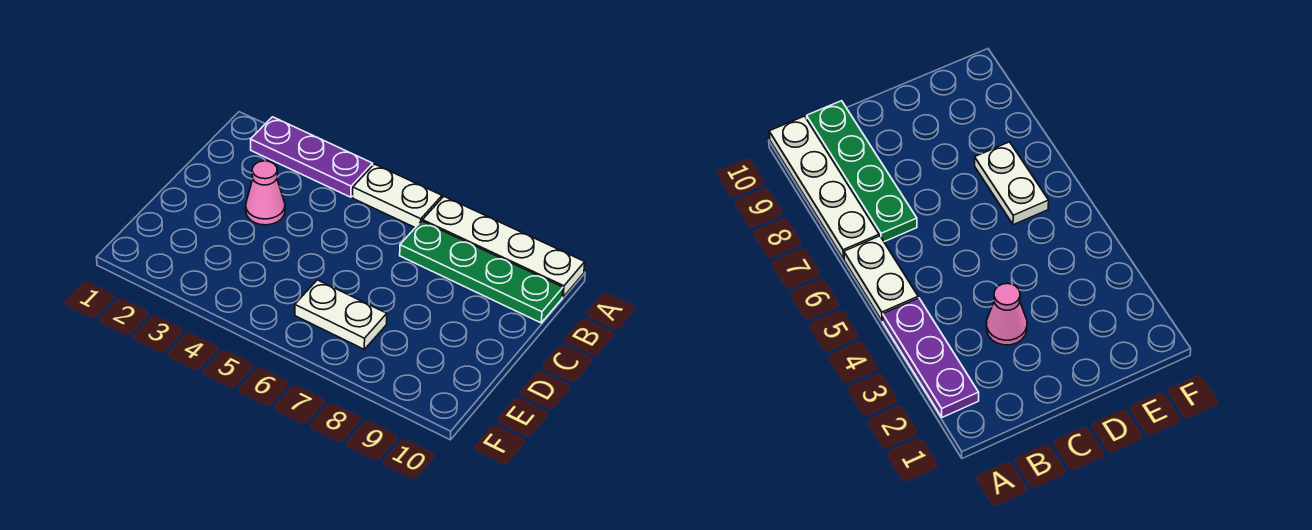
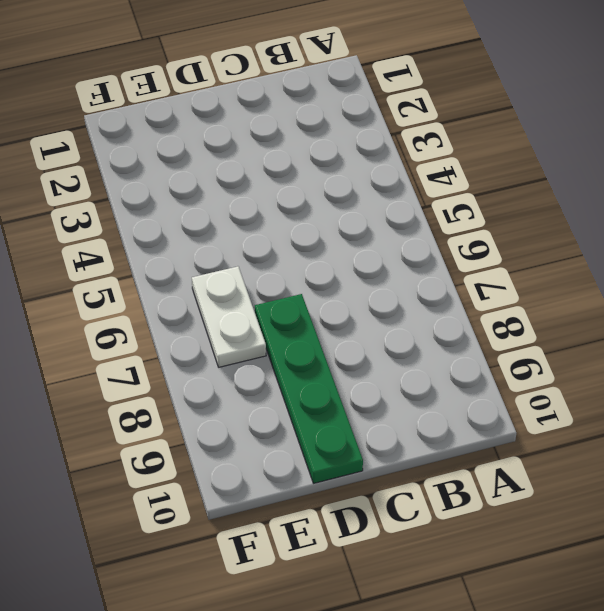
green 1x4 plate [255,294,363,483] -> green 1x4 plate moved to [400,221,563,323]
none -> purple 1x3 plate [251,117,373,197]
none -> white 1x2 plate [353,164,442,228]

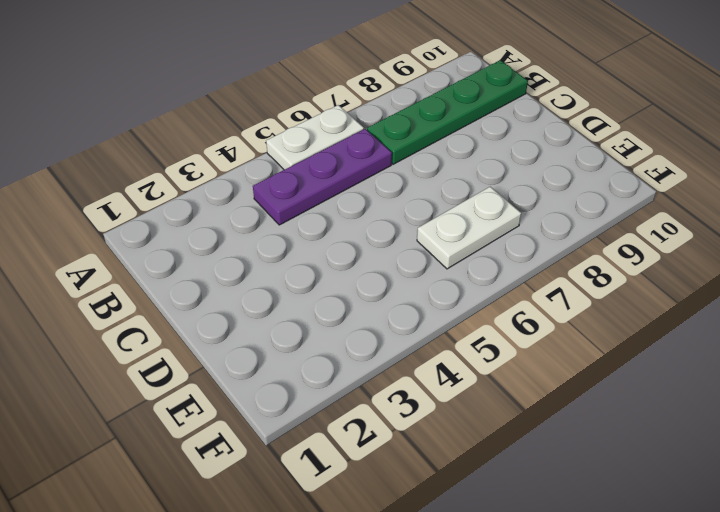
purple 1x3 plate [253,129,392,225] -> purple 1x3 plate moved to [251,117,373,197]
none -> white 1x4 plate [423,197,585,297]
none -> pink 1x1 cone [246,161,285,225]

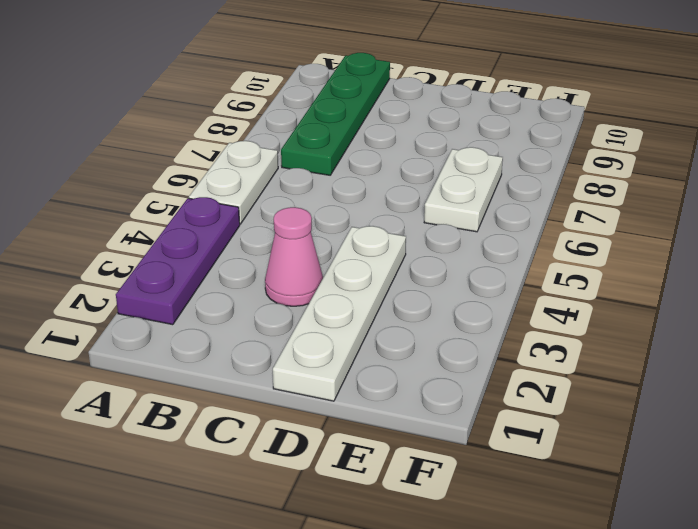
white 1x4 plate [273,226,406,401] -> white 1x4 plate moved to [423,197,585,297]

